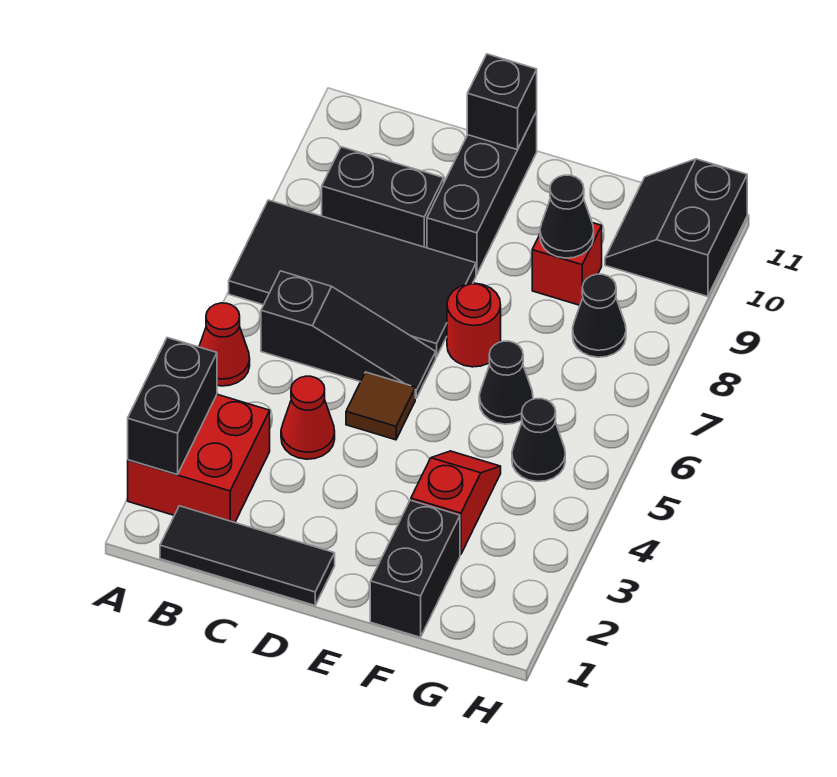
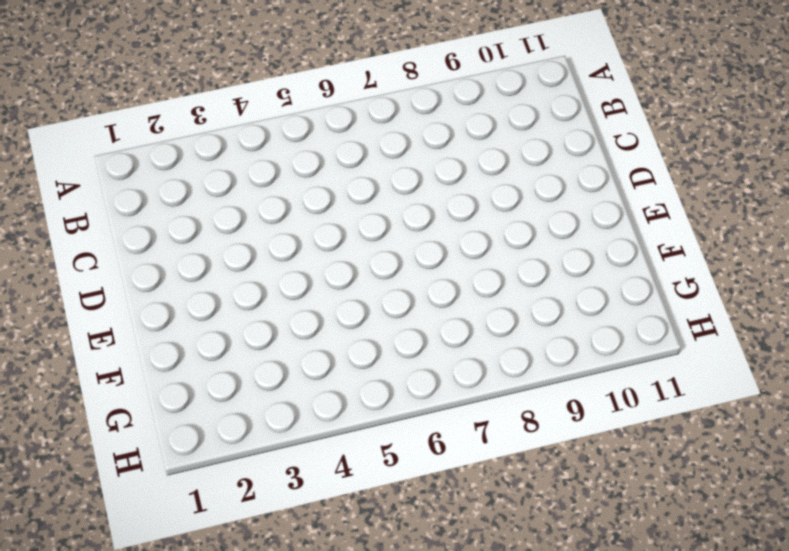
none -> red 2x2 brick [128,394,270,522]
none -> red 1x1 cone [199,303,250,386]
none -> black 2x4 tile [229,200,476,357]

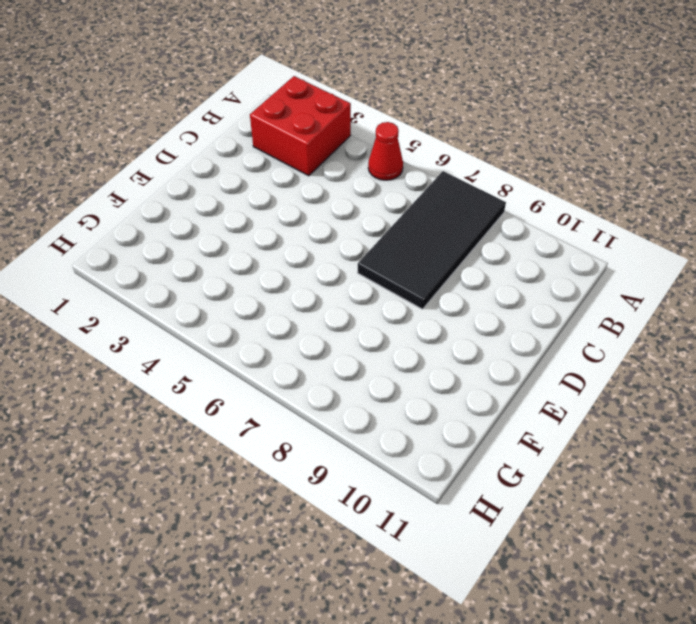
none -> black 1x3 tile [160,506,335,605]
none -> black 1x3 slope [261,271,436,398]
none -> black 1x2 brick [322,147,444,248]

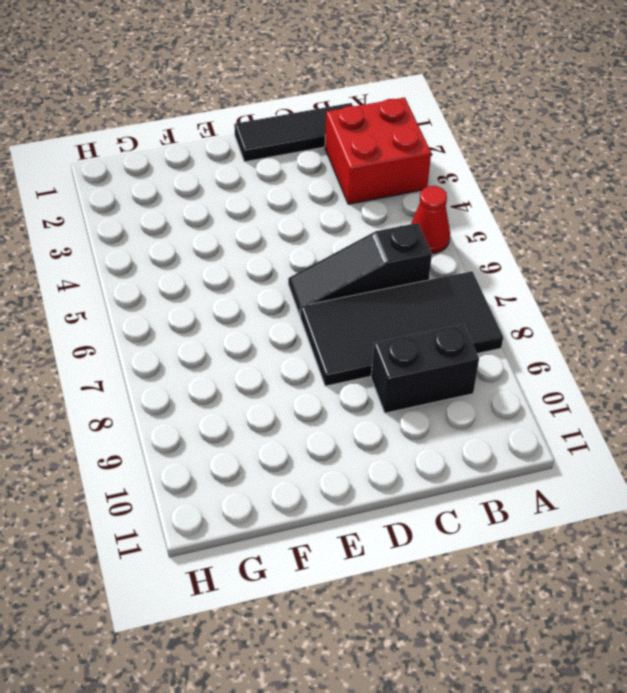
none -> red 1x1 cone [281,376,335,459]
none -> brown 1x1 tile [346,372,415,440]
none -> black 1x3 brick [427,112,537,274]

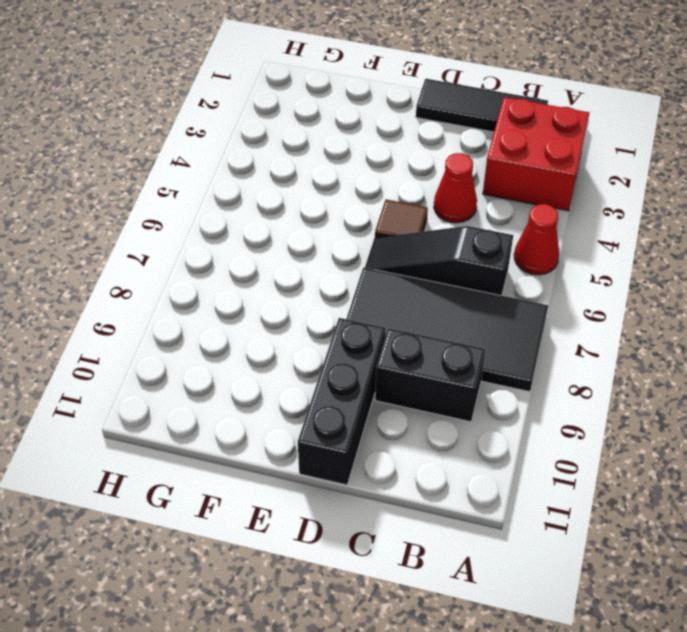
none -> red 1x1 round brick [447,283,501,367]
none -> black 1x2 brick [370,500,460,637]
none -> red 1x2 slope [411,451,501,554]

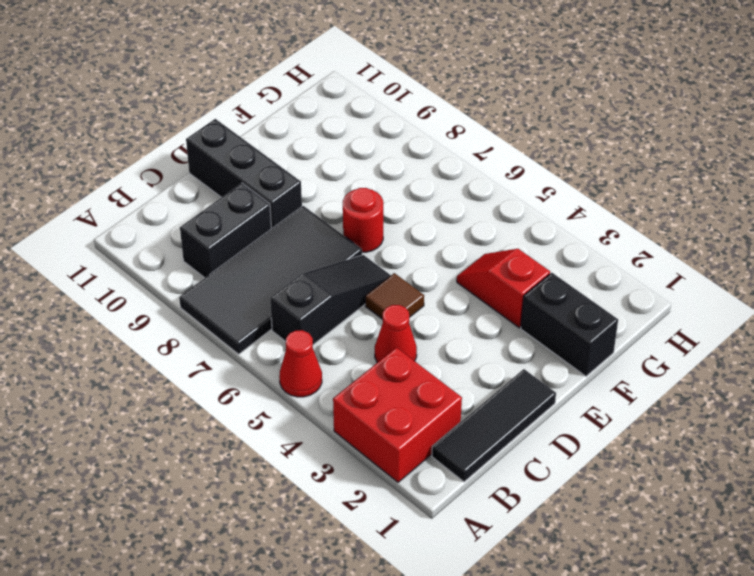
none -> black 1x1 cone [479,341,533,424]
none -> red 1x1 brick [532,223,602,305]
none -> black 1x1 cone [512,399,565,482]

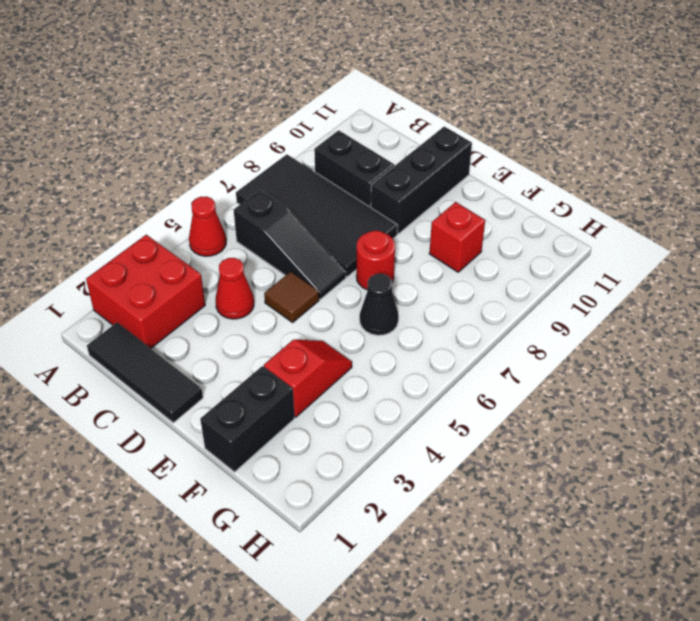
none -> black 1x1 cone [512,399,565,482]
none -> black 1x1 cone [573,274,626,357]
none -> black 2x2 slope [605,159,747,296]

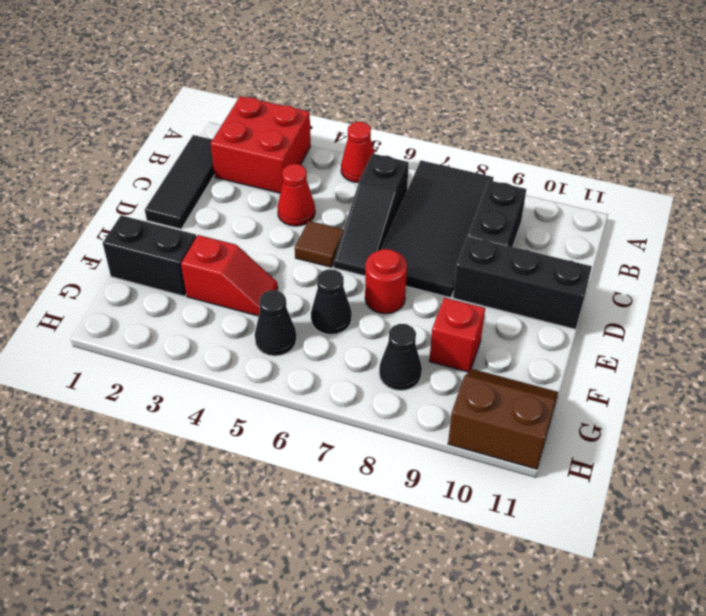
brown 2x2 slope [448,369,558,469] -> black 2x2 slope [605,159,747,296]
none -> black 1x2 brick [128,338,217,475]
none -> black 1x1 brick [467,54,537,150]
none -> black 1x1 cone [540,175,594,258]

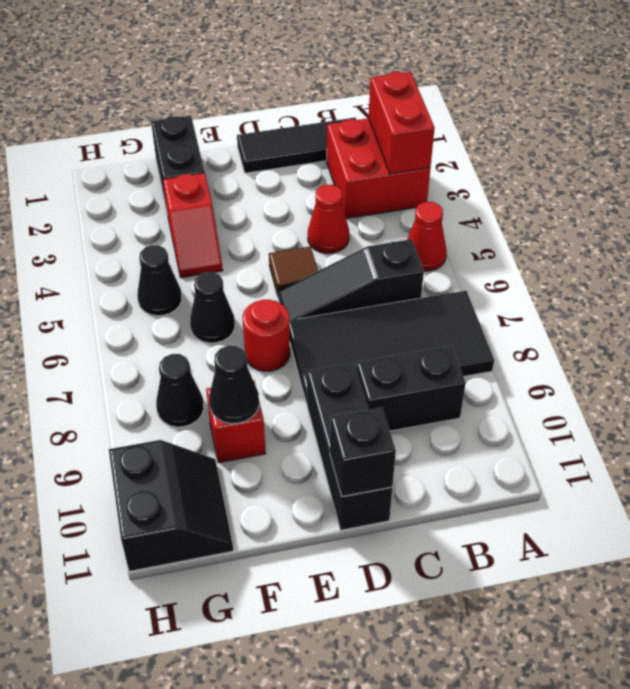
red 1x2 brick [369,72,435,174] -> black 1x2 brick [128,338,217,475]

